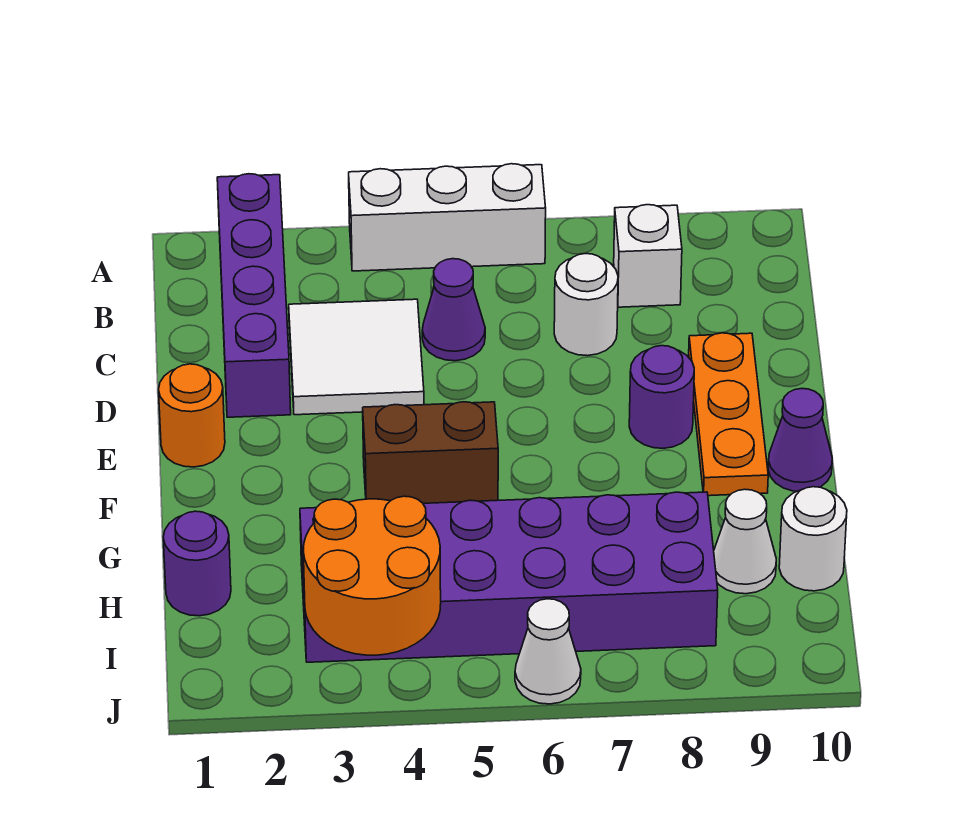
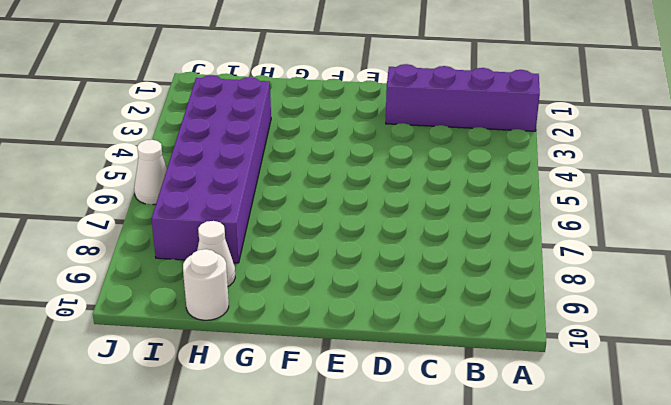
none -> white 1x3 brick [349,164,546,271]
none -> white 1x1 brick [614,205,682,307]
none -> white 2x2 tile [289,299,424,415]

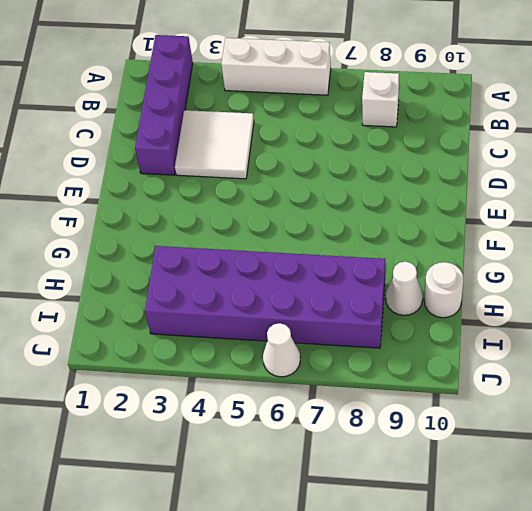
none -> purple 1x1 cone [422,259,485,361]
none -> white 1x1 round brick [554,254,618,356]
none -> orange 1x3 plate [689,333,768,496]

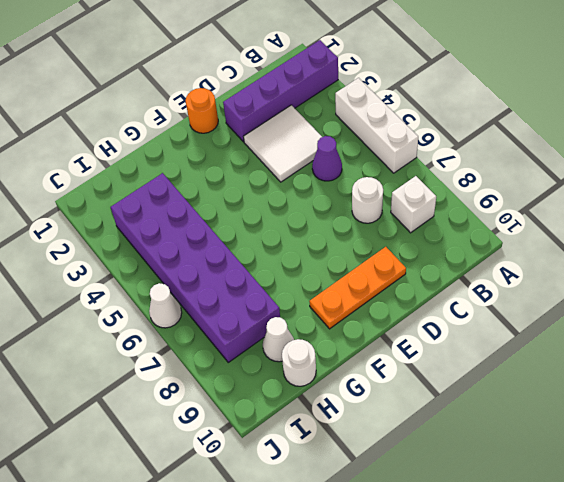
none -> purple 1x1 round brick [629,346,694,448]
none -> brown 1x2 brick [363,402,498,503]
none -> purple 1x1 cone [768,388,832,491]

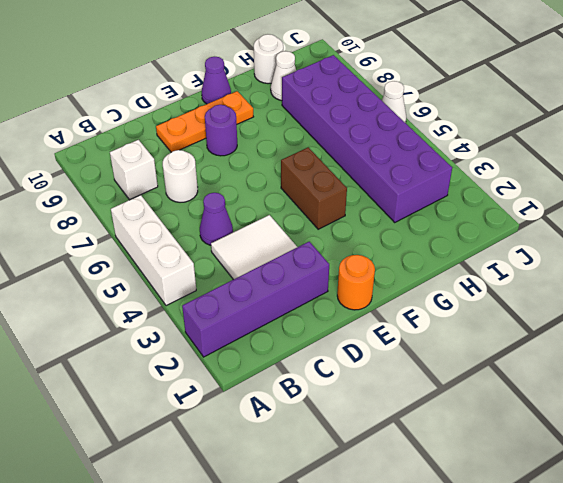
none -> purple 1x1 round brick [163,511,231,616]
none -> orange 2x2 round brick [303,496,441,655]

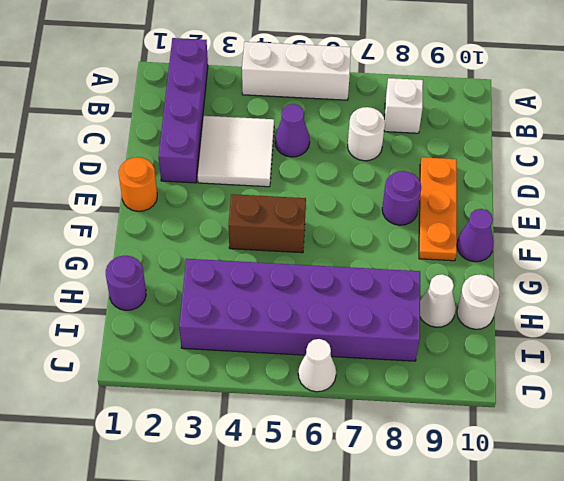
none -> orange 2x2 round brick [303,496,441,655]

